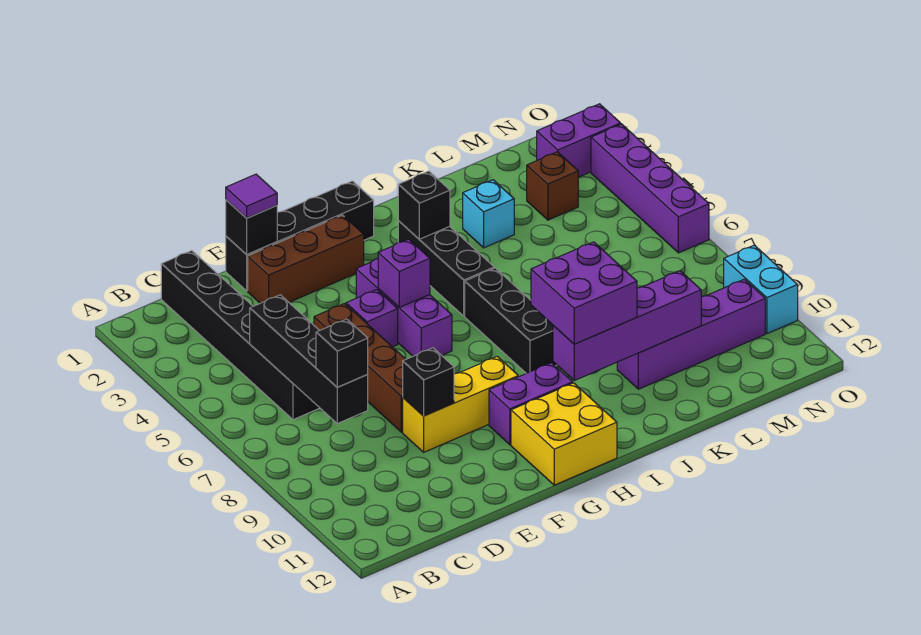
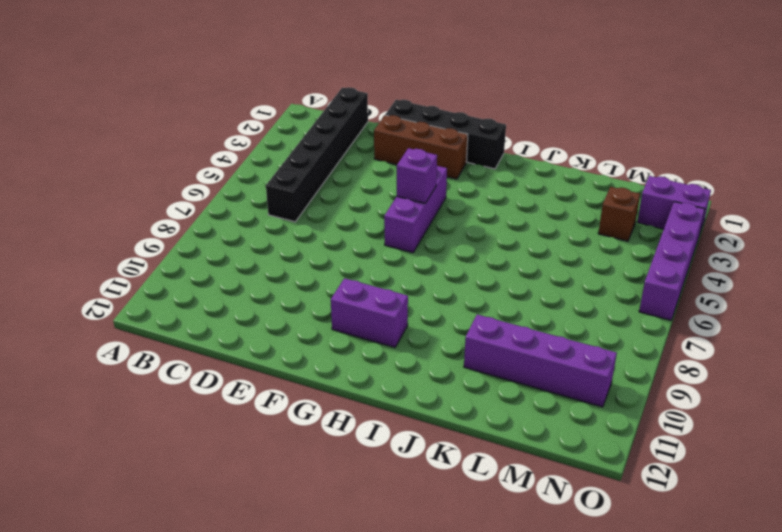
none -> brown 1x4 brick [314,304,406,432]
none -> yellow 1x3 brick [403,356,518,452]
none -> purple 1x1 brick [346,290,398,347]

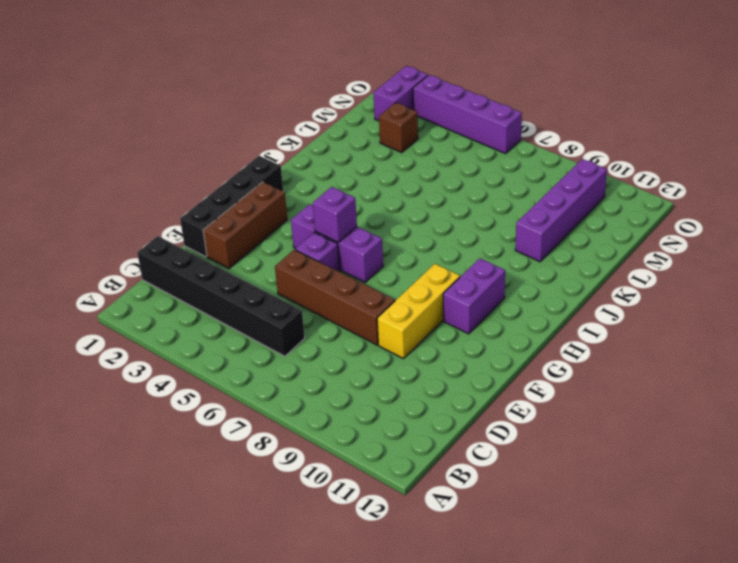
none -> yellow 2x2 brick [511,383,617,485]
none -> black 1x3 brick [398,221,494,316]
none -> black 1x3 brick [465,268,556,373]

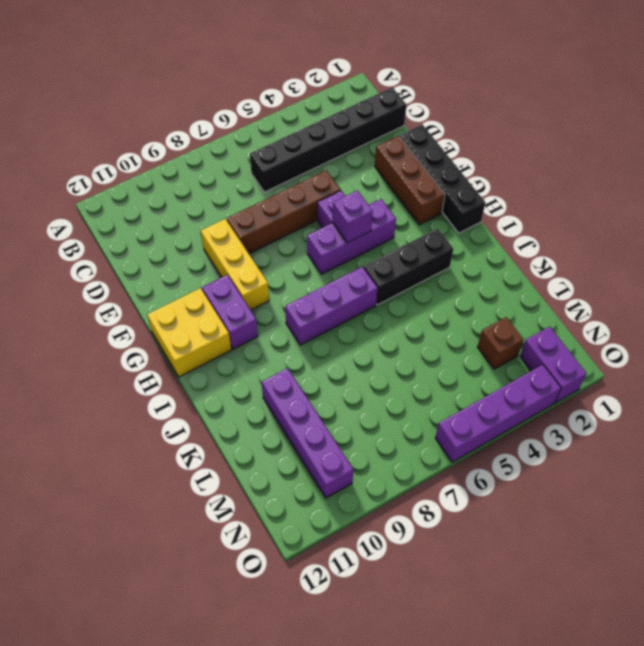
purple 1x3 brick [285,267,378,345] -> black 1x3 brick [465,268,556,373]
none -> cyan 1x1 brick [463,180,514,248]
none -> cyan 1x2 brick [724,245,798,334]
none -> black 1x4 brick [250,295,368,424]

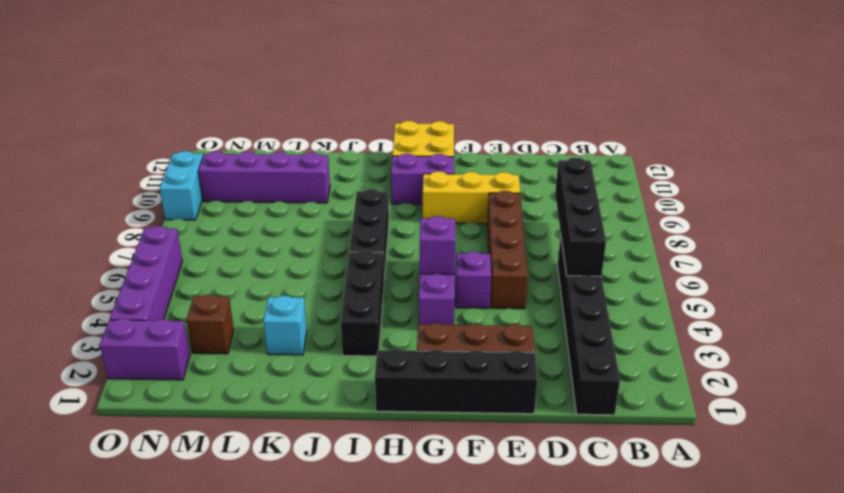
none -> black 1x1 brick [226,200,277,255]
none -> black 1x1 brick [403,348,454,416]
none -> black 1x1 brick [398,171,450,239]

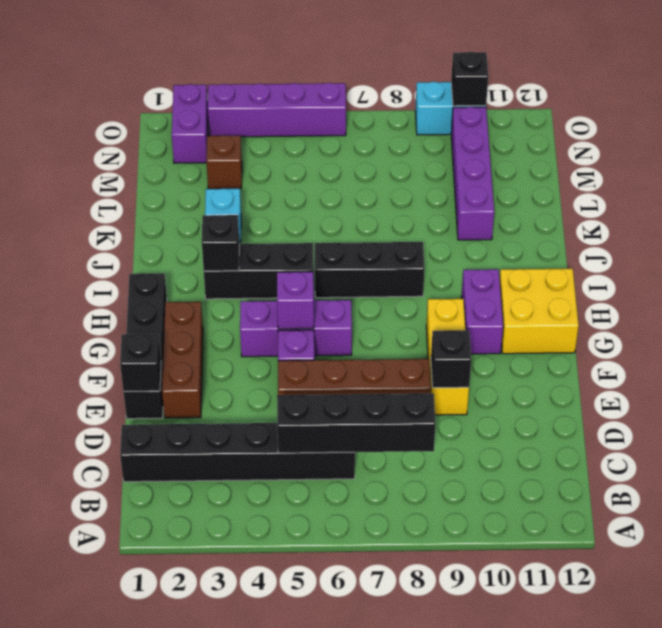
black 1x1 brick [451,52,488,106] -> black 1x1 brick moved to [316,319,368,387]
none -> purple 1x4 brick [553,271,701,381]
none -> purple 1x1 tile [226,174,277,218]
none -> purple 2x2 brick [531,242,637,344]

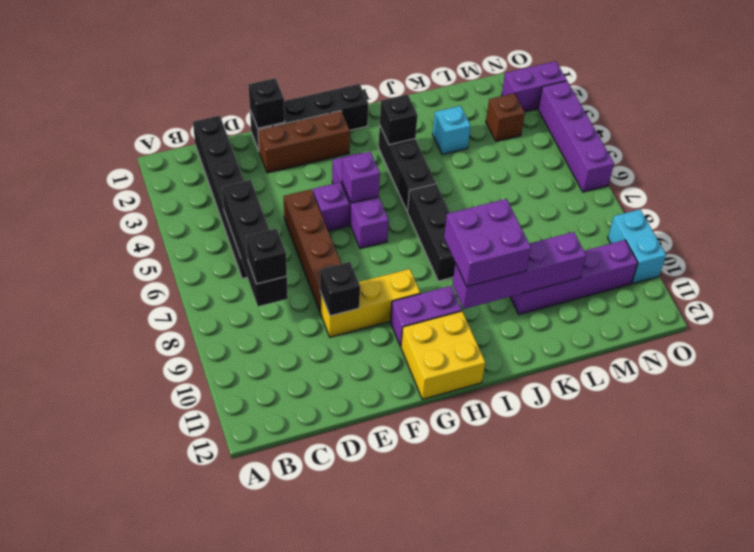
none -> purple 1x1 tile [226,174,277,218]

